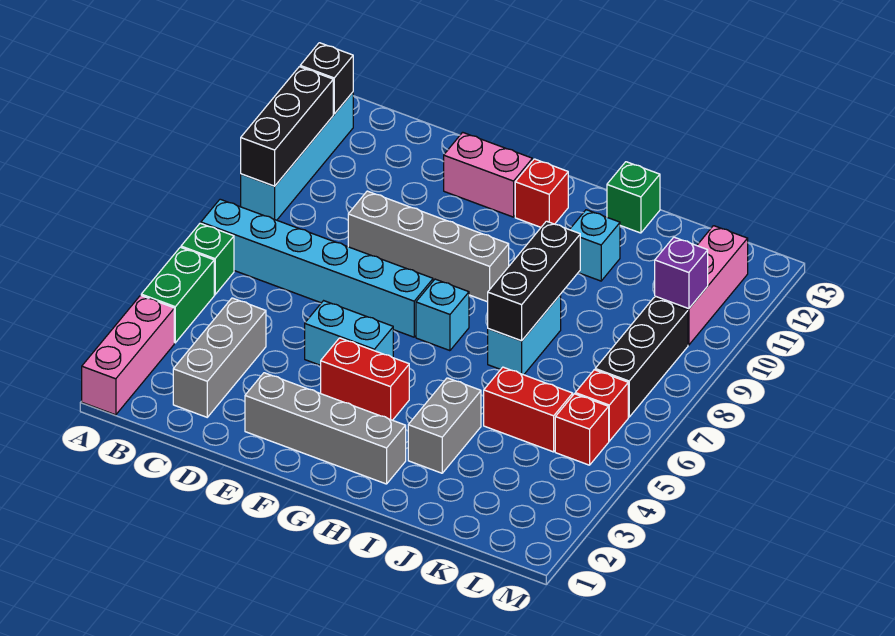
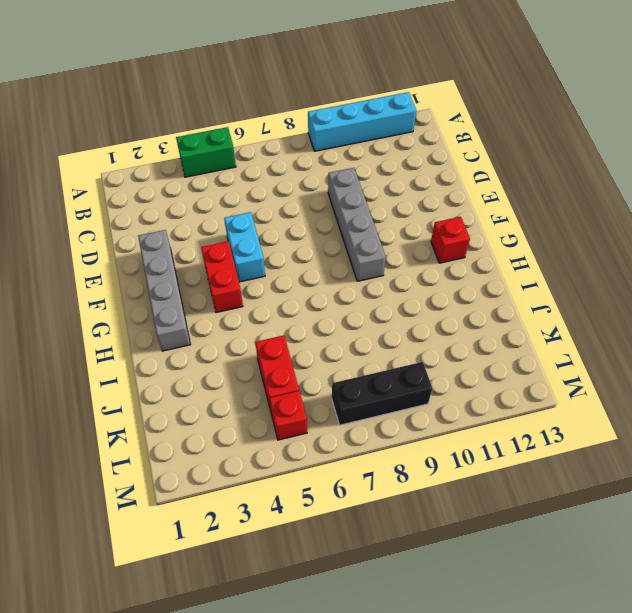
none -> pink 1x3 brick [82,295,174,415]
none -> green 1x1 brick [181,223,234,295]
none -> cyan 1x6 brick [201,199,433,337]

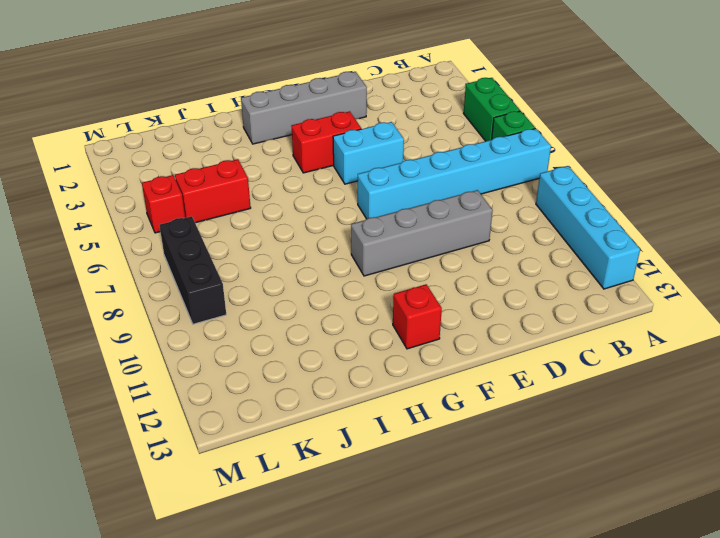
none -> pink 1x3 brick [82,295,174,415]
none -> grey 1x3 brick [173,298,266,417]
none -> pink 1x2 brick [444,132,532,217]

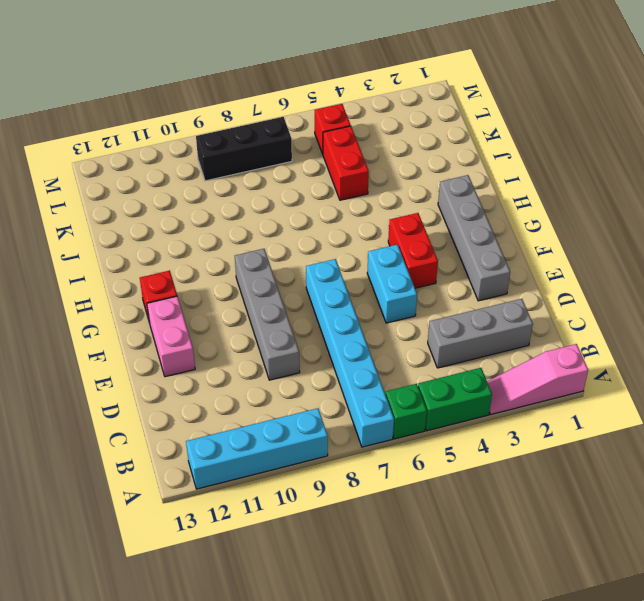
pink 1x3 slope [487,344,588,414] -> pink 1x3 brick [82,295,174,415]
none -> cyan 1x1 brick [416,279,469,351]
none -> grey 1x2 brick [408,378,481,473]
none -> cyan 1x2 brick [488,295,561,375]

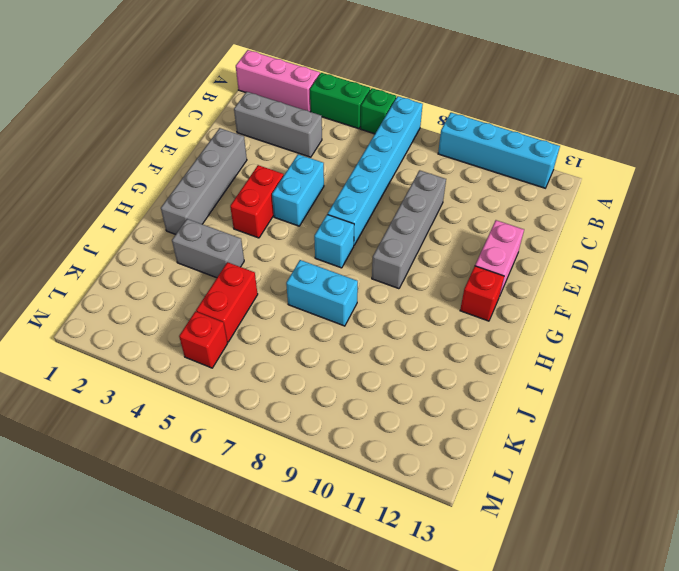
none -> cyan 1x1 brick [570,210,620,281]
none -> green 1x1 brick [607,162,660,233]
none -> red 1x1 brick [575,370,628,441]

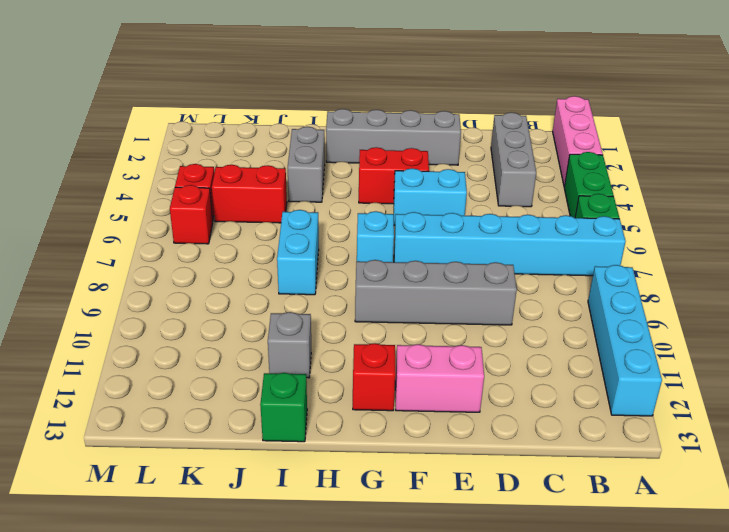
grey 1x1 brick [268,312,311,378] -> cyan 1x1 brick [570,210,620,281]
none -> black 1x3 brick [595,298,688,417]
none -> pink 1x3 brick [655,226,748,345]
none -> black 1x3 brick [241,67,333,186]

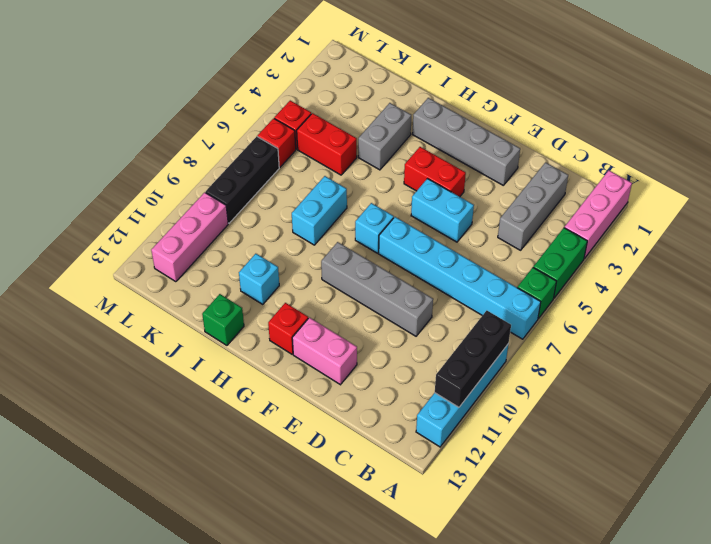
none -> black 1x1 brick [300,43,353,114]
none -> black 1x3 brick [488,221,580,341]
none -> purple 1x1 brick [655,237,708,309]

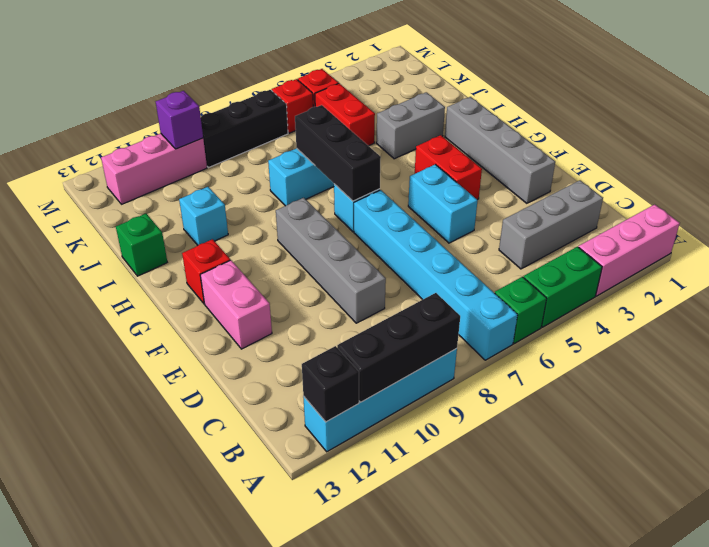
black 1x3 brick [295,105,381,201] -> black 1x3 brick turned to [488,221,580,341]

